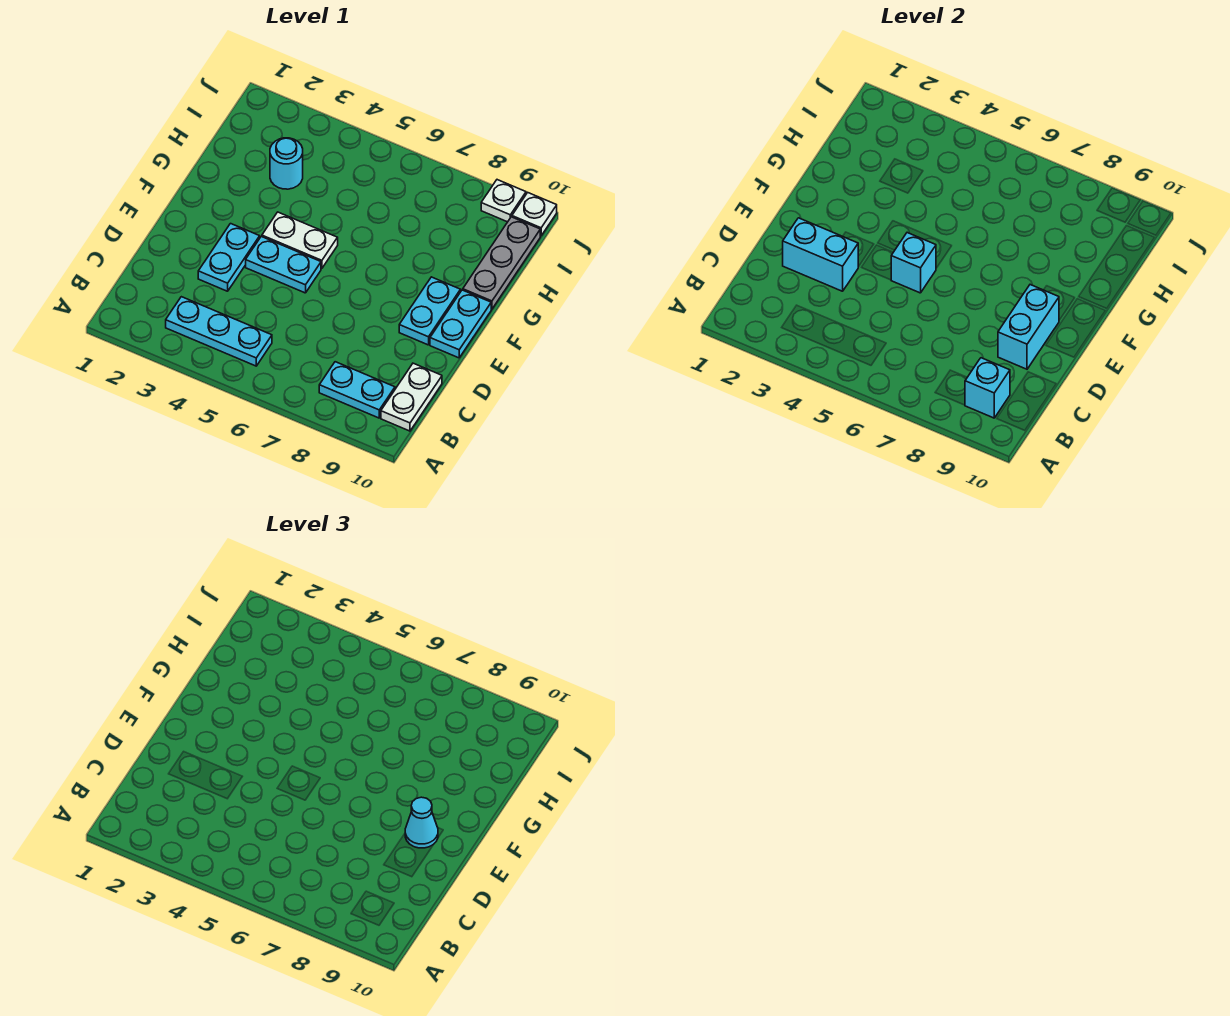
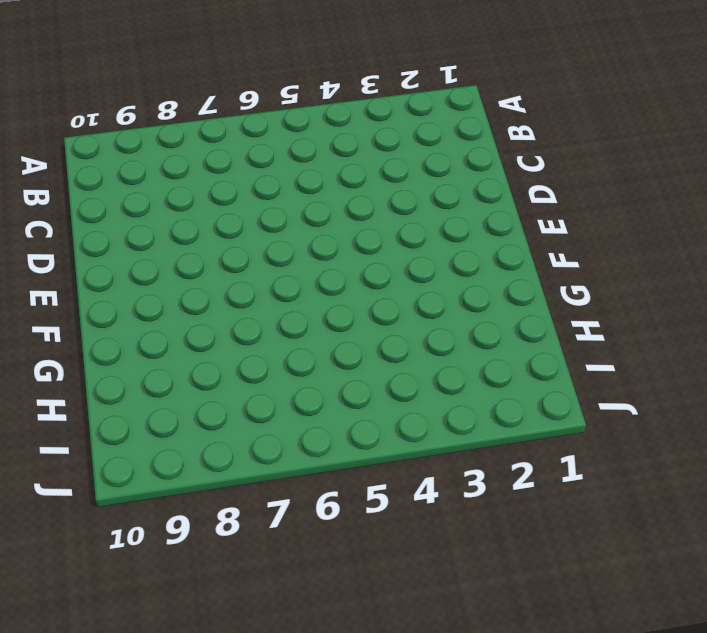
none -> cyan 1x3 plate [166,297,272,366]
none -> cyan 1x2 plate [319,362,395,418]
none -> white 1x2 plate [381,363,442,431]

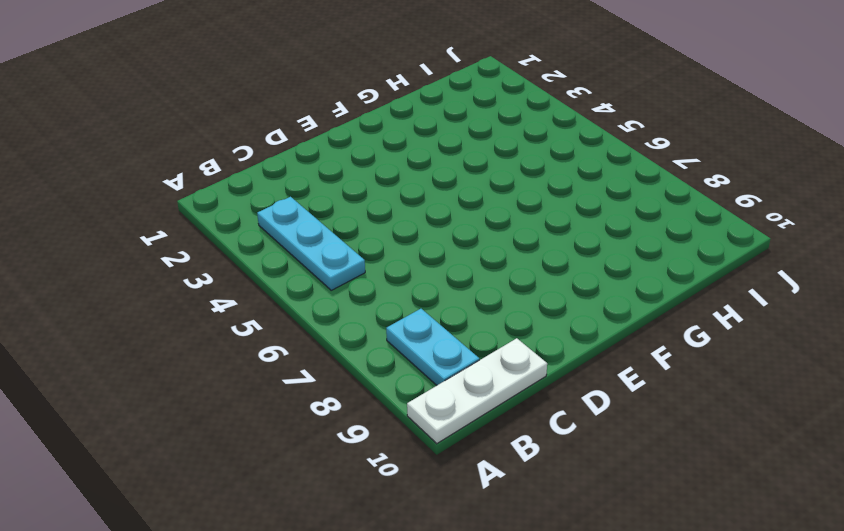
white 1x3 plate [407,338,547,444] -> white 1x2 plate [381,363,442,431]
none -> cyan 1x2 plate [198,224,260,291]
none -> cyan 1x2 plate [246,236,321,293]
none -> cyan 1x2 plate [399,277,461,345]

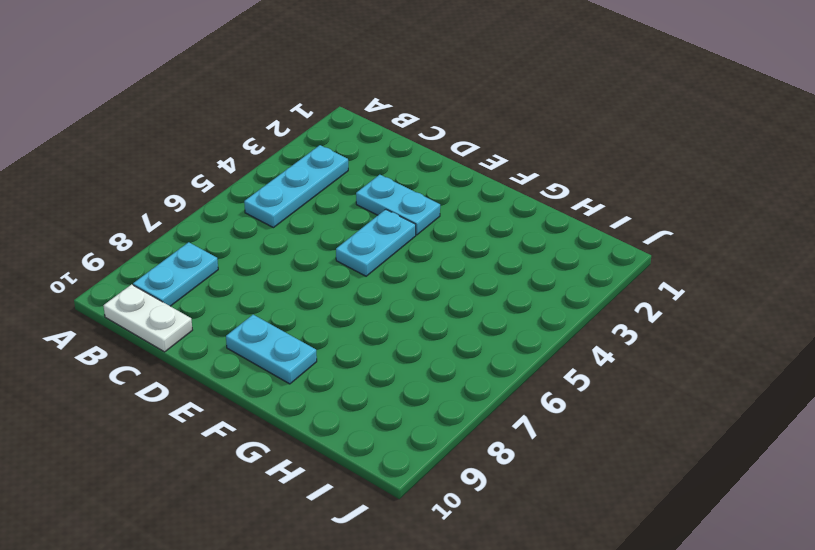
none -> cyan 1x2 plate [430,290,491,358]
none -> white 1x2 plate [262,212,338,269]
none -> grey 1x3 plate [463,217,540,309]

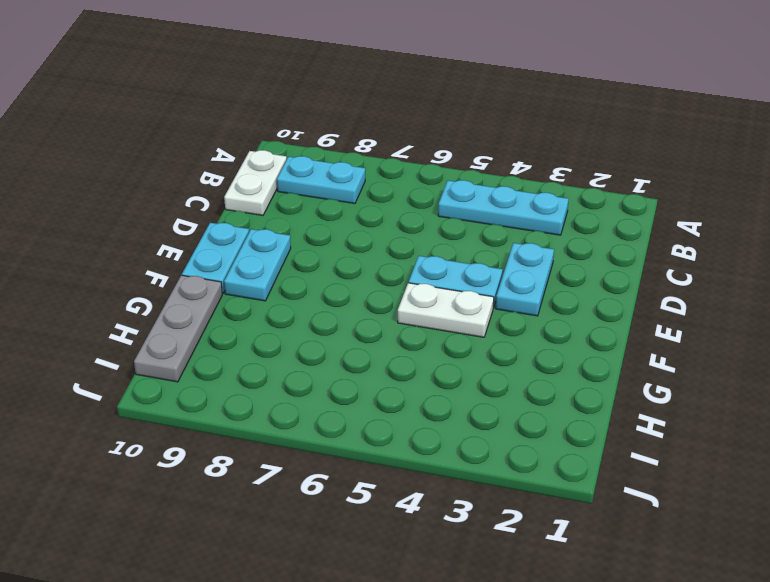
none -> cyan 1x1 round brick [270,138,303,189]
none -> white 1x1 plate [481,180,526,222]
none -> white 1x1 plate [512,193,557,236]

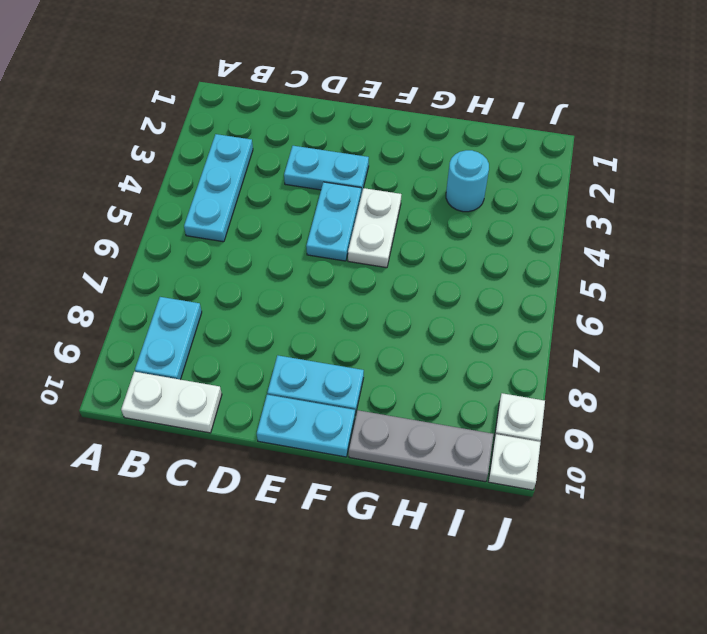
none -> cyan 1x1 brick [965,358,1010,418]
none -> cyan 1x2 brick [783,218,858,291]
none -> cyan 1x2 brick [998,285,1059,369]

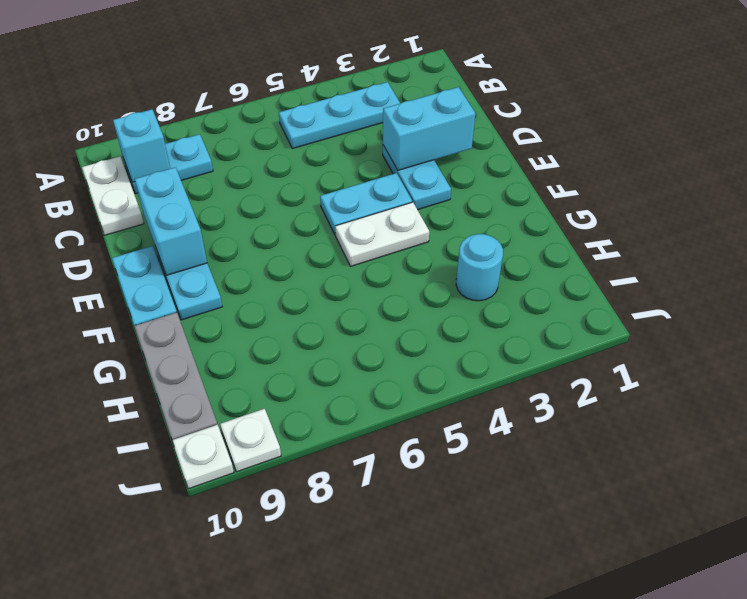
none -> cyan 1x1 brick [891,233,936,293]
none -> cyan 1x1 cone [405,797,438,848]

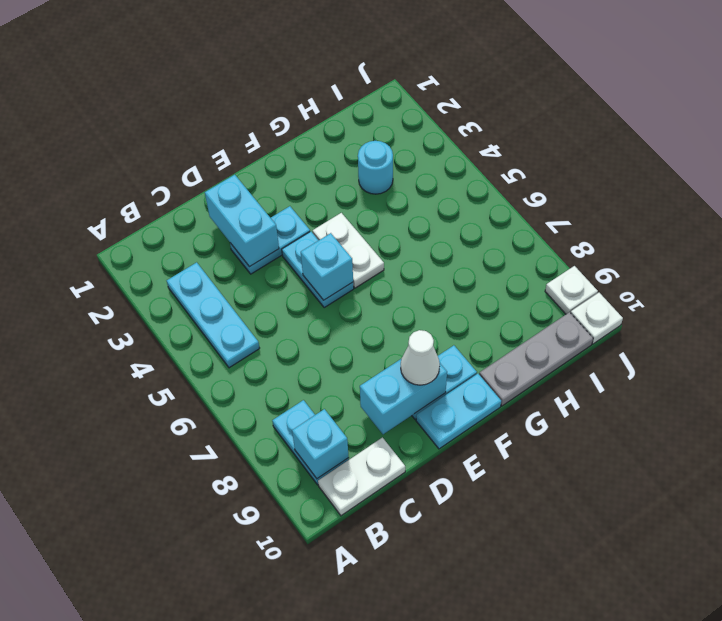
white 1x1 cone [401,330,440,385] -> cyan 1x1 cone [405,797,438,848]

